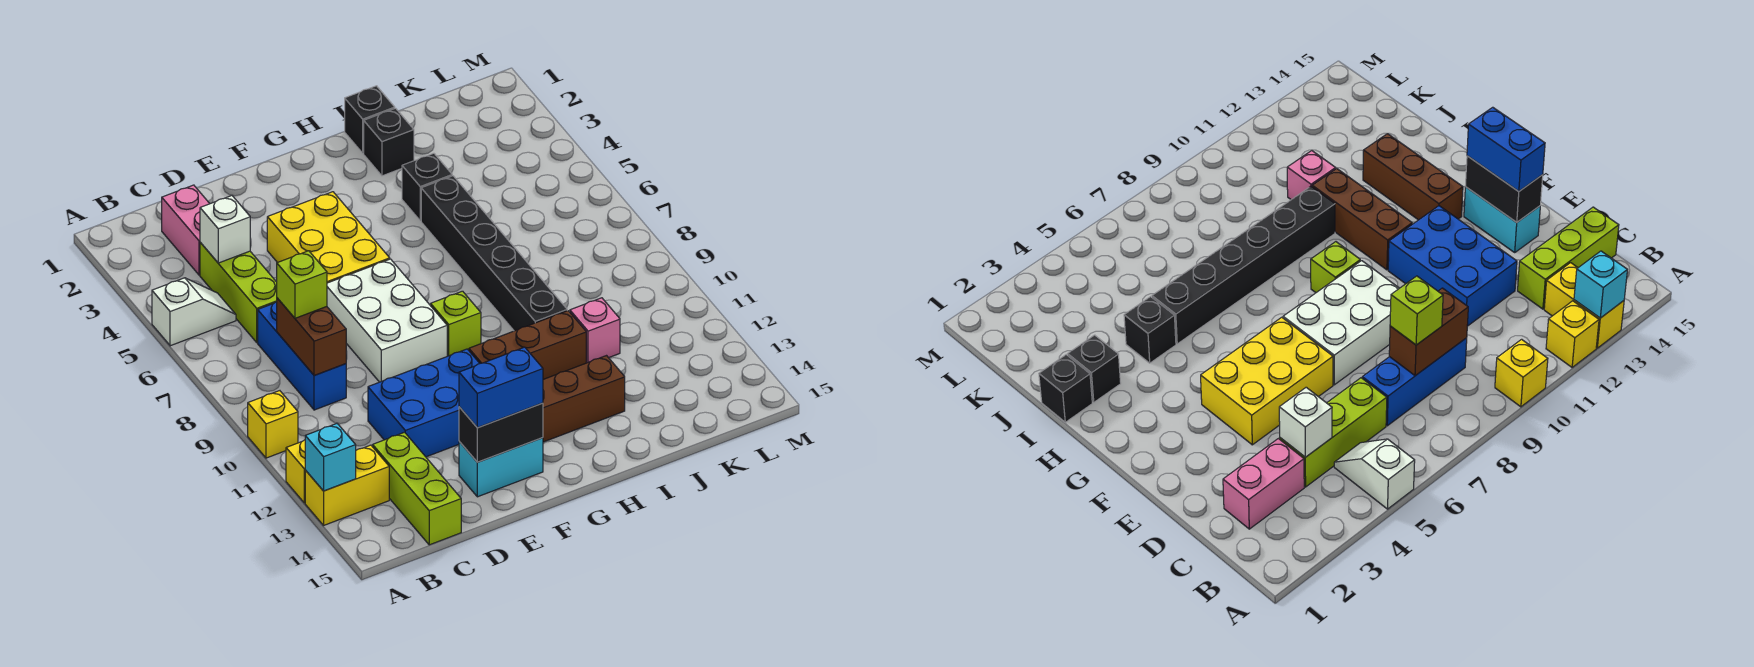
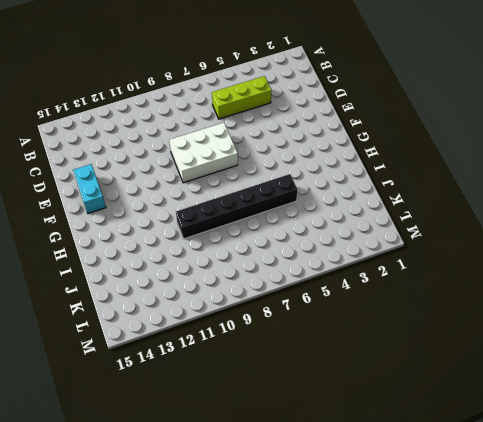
none -> white 1x2 slope [152,278,236,346]
none -> yellow 1x1 brick [248,391,298,458]
none -> yellow 1x1 brick [286,440,305,503]

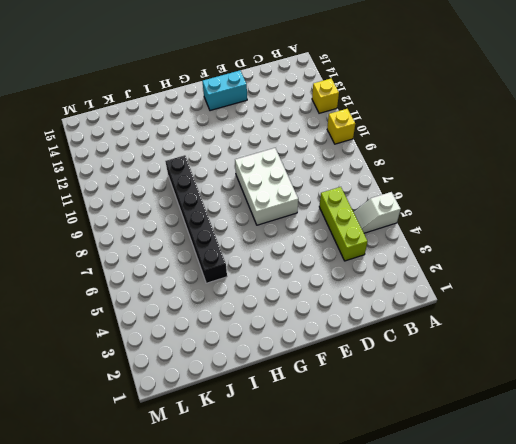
none -> yellow 1x2 brick [305,445,389,525]
none -> pink 1x2 brick [162,185,210,275]
none -> blue 1x3 brick [258,302,346,410]

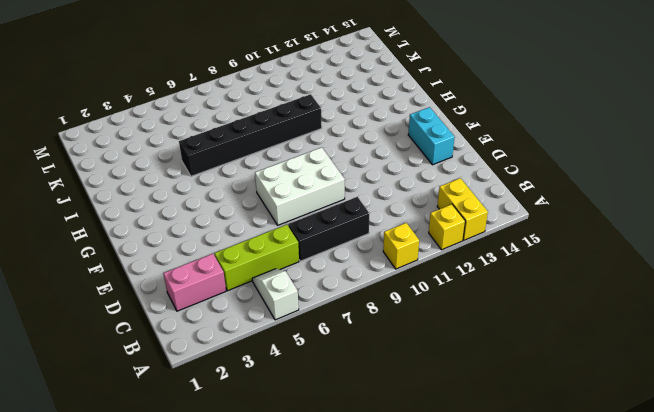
black 1x3 brick [288,197,370,261] -> blue 1x3 brick [258,302,346,410]
none -> lime 1x3 brick [373,432,461,545]
none -> blue 2x3 brick [368,349,480,457]
none -> yellow 2x3 brick [267,192,390,283]

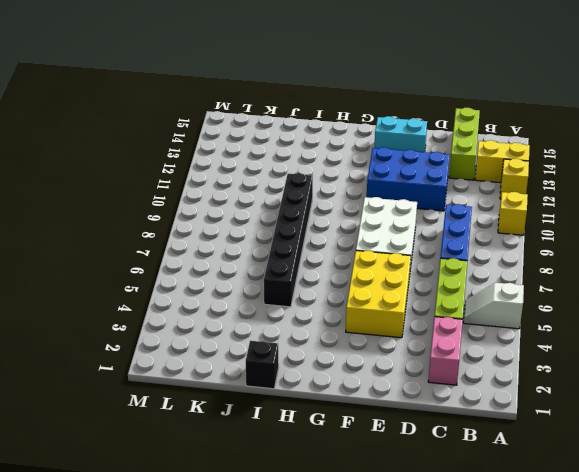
none -> lime 1x1 brick [431,291,481,356]
none -> brown 1x3 brick [469,311,586,379]
none -> brown 1x3 brick [543,356,625,442]

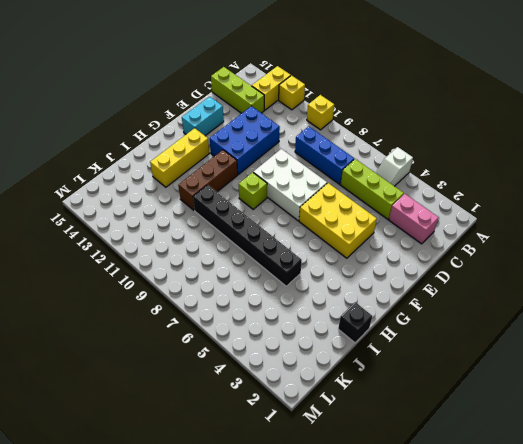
yellow 1x3 brick [150,128,209,187] -> brown 1x3 brick [543,356,625,442]
none -> black 1x1 brick [364,108,414,176]
none -> black 1x1 brick [402,153,452,221]
none -> pink 1x1 brick [570,298,620,363]

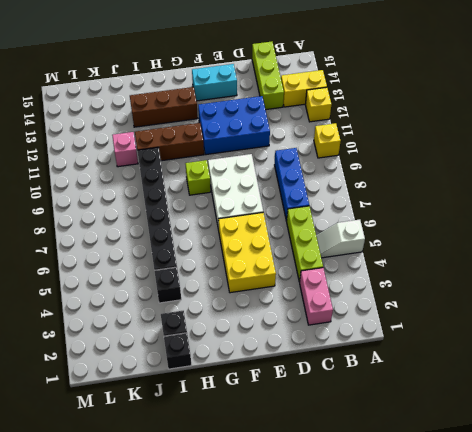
none -> cyan 1x1 brick [305,423,356,491]
none -> white 1x1 brick [200,196,250,263]
none -> brown 1x2 brick [277,298,346,376]

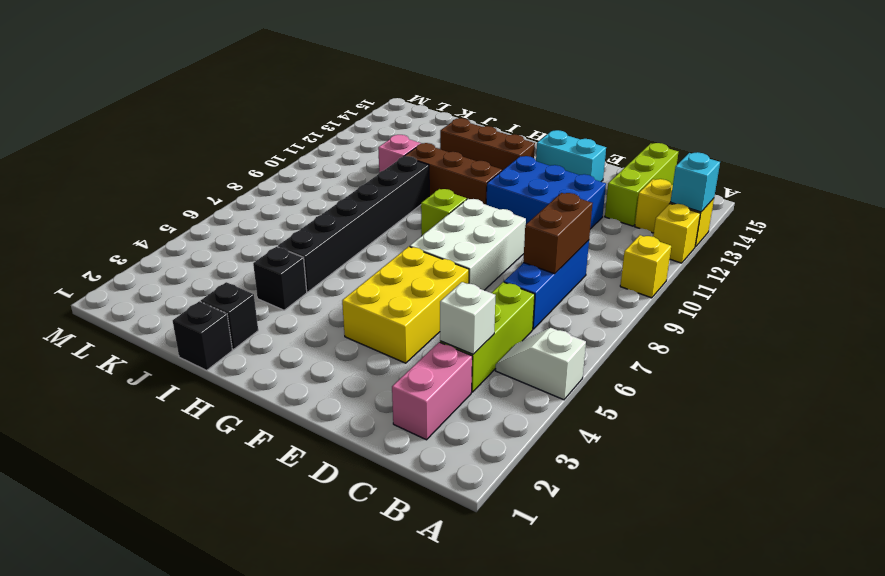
none -> black 1x2 brick [459,403,543,462]
none -> lime 1x1 brick [277,251,327,318]
none -> blue 1x2 brick [459,347,543,428]

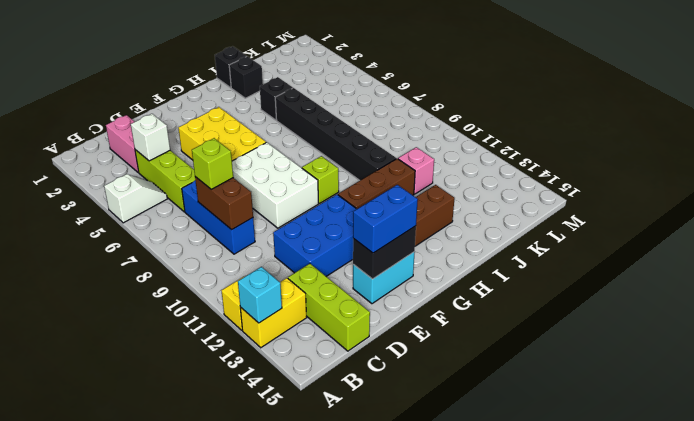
none -> yellow 1x1 brick [248,391,298,458]

